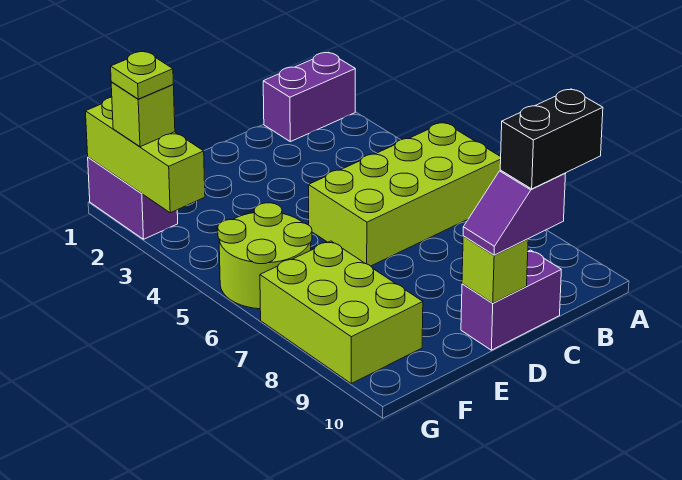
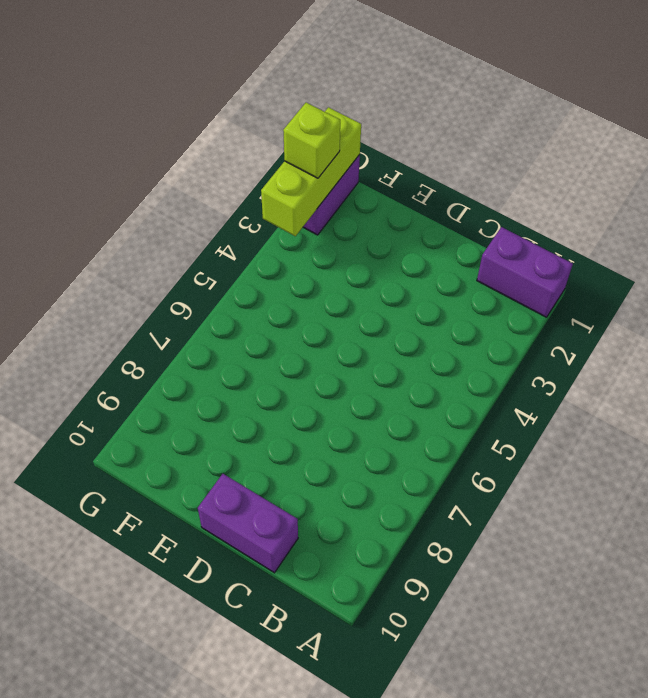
none -> lime 2x4 brick [309,122,501,266]
none -> lime 2x2 round brick [218,203,312,309]
none -> lime 2x3 brick [260,241,423,383]

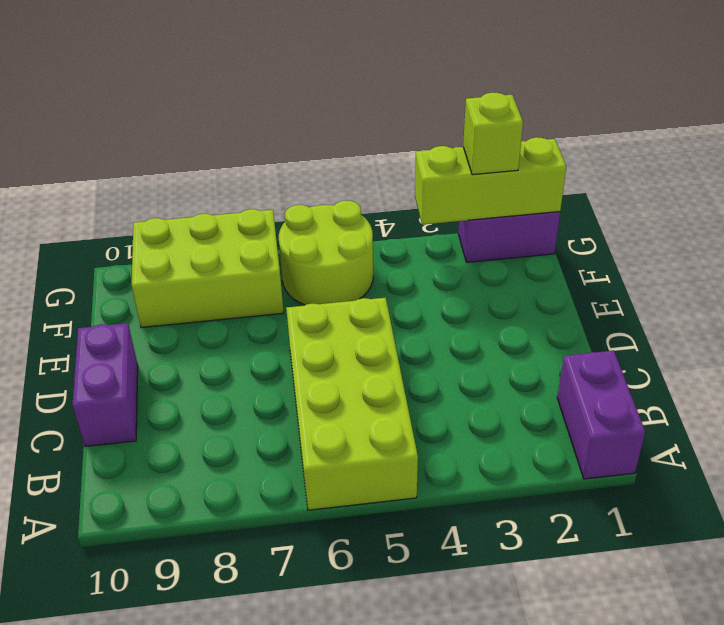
none -> lime 1x1 brick [462,236,528,303]
none -> purple 1x2 slope [463,170,565,255]
none -> black 1x2 brick [500,89,603,189]

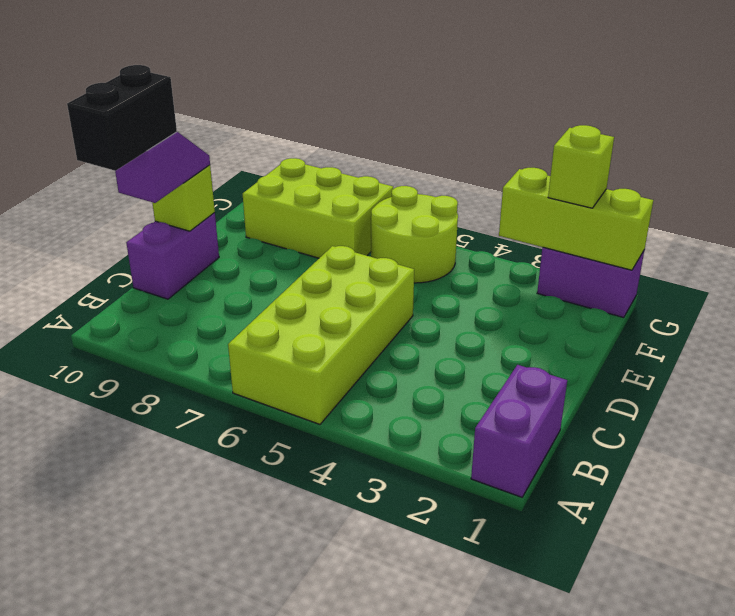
none -> lime 1x1 plate [111,51,173,99]

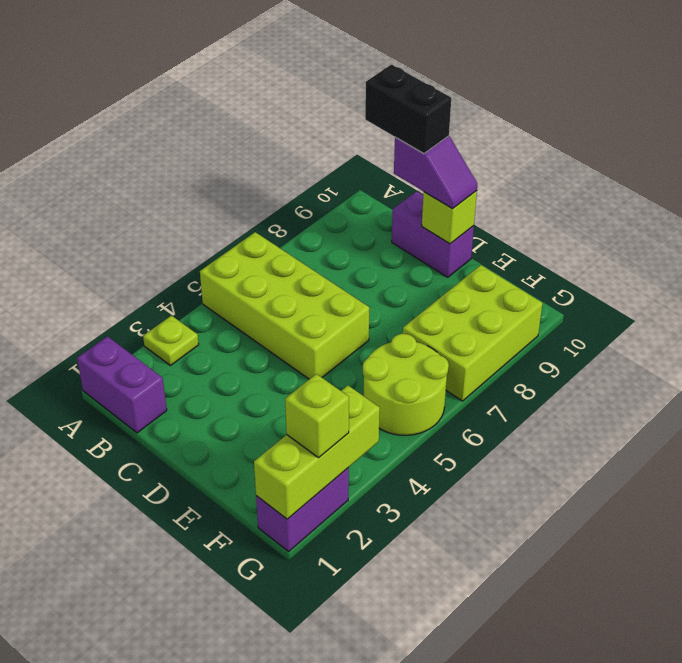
lime 1x1 plate [143,316,199,366] -> lime 1x1 plate moved to [111,51,173,99]

